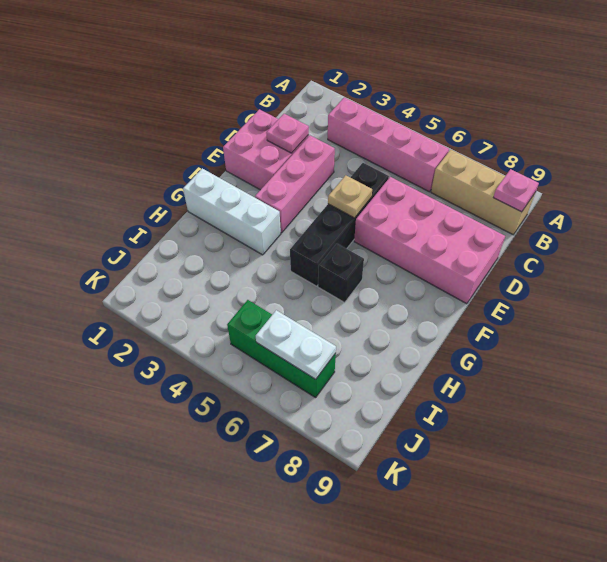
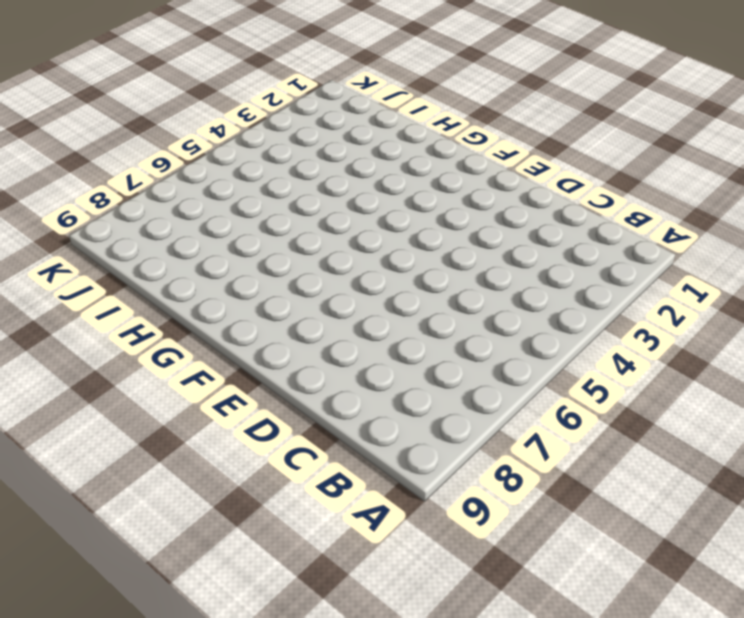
none -> pink 1x4 brick [328,97,449,192]
none -> tan 1x3 brick [431,150,536,235]
none -> pink 2x2 brick [223,109,309,190]

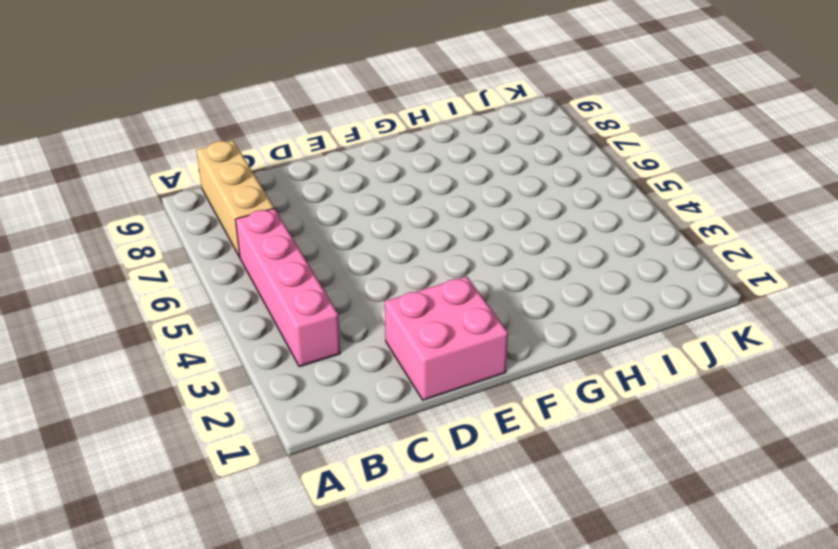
none -> pink 1x3 brick [255,136,335,233]
none -> black 1x4 brick [290,163,389,286]
none -> pink 2x4 brick [354,177,505,304]

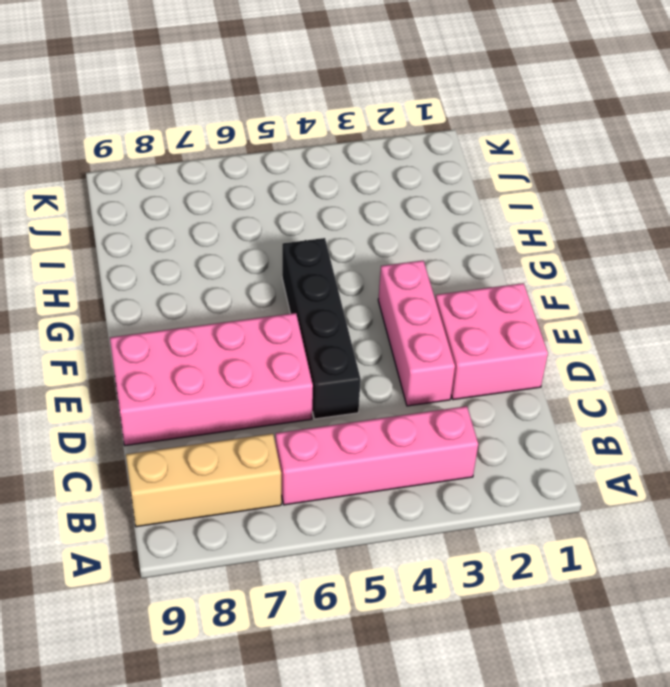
none -> white 1x3 brick [183,168,281,255]
none -> black 1x1 brick [318,243,364,302]
none -> green 1x3 brick [227,300,336,398]

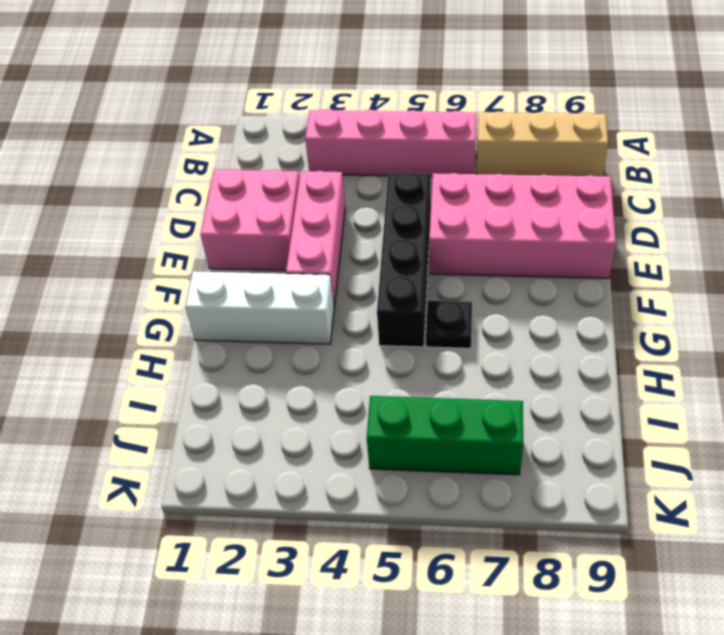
black 1x1 plate [426,301,472,348] -> black 1x1 brick [318,243,364,302]
none -> pink 1x1 plate [493,169,539,212]
none -> pink 1x1 plate [266,114,309,153]
none -> tan 1x1 plate [328,175,372,218]

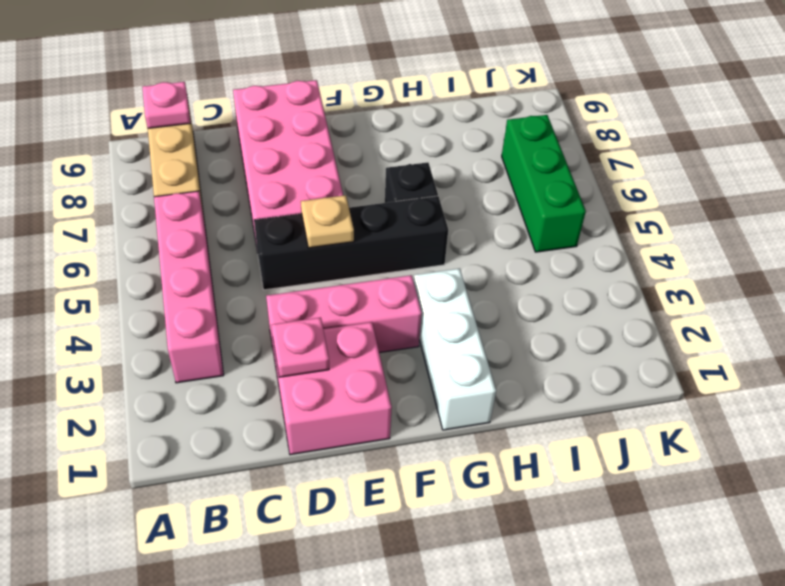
none -> white 1x2 plate [256,310,336,379]

